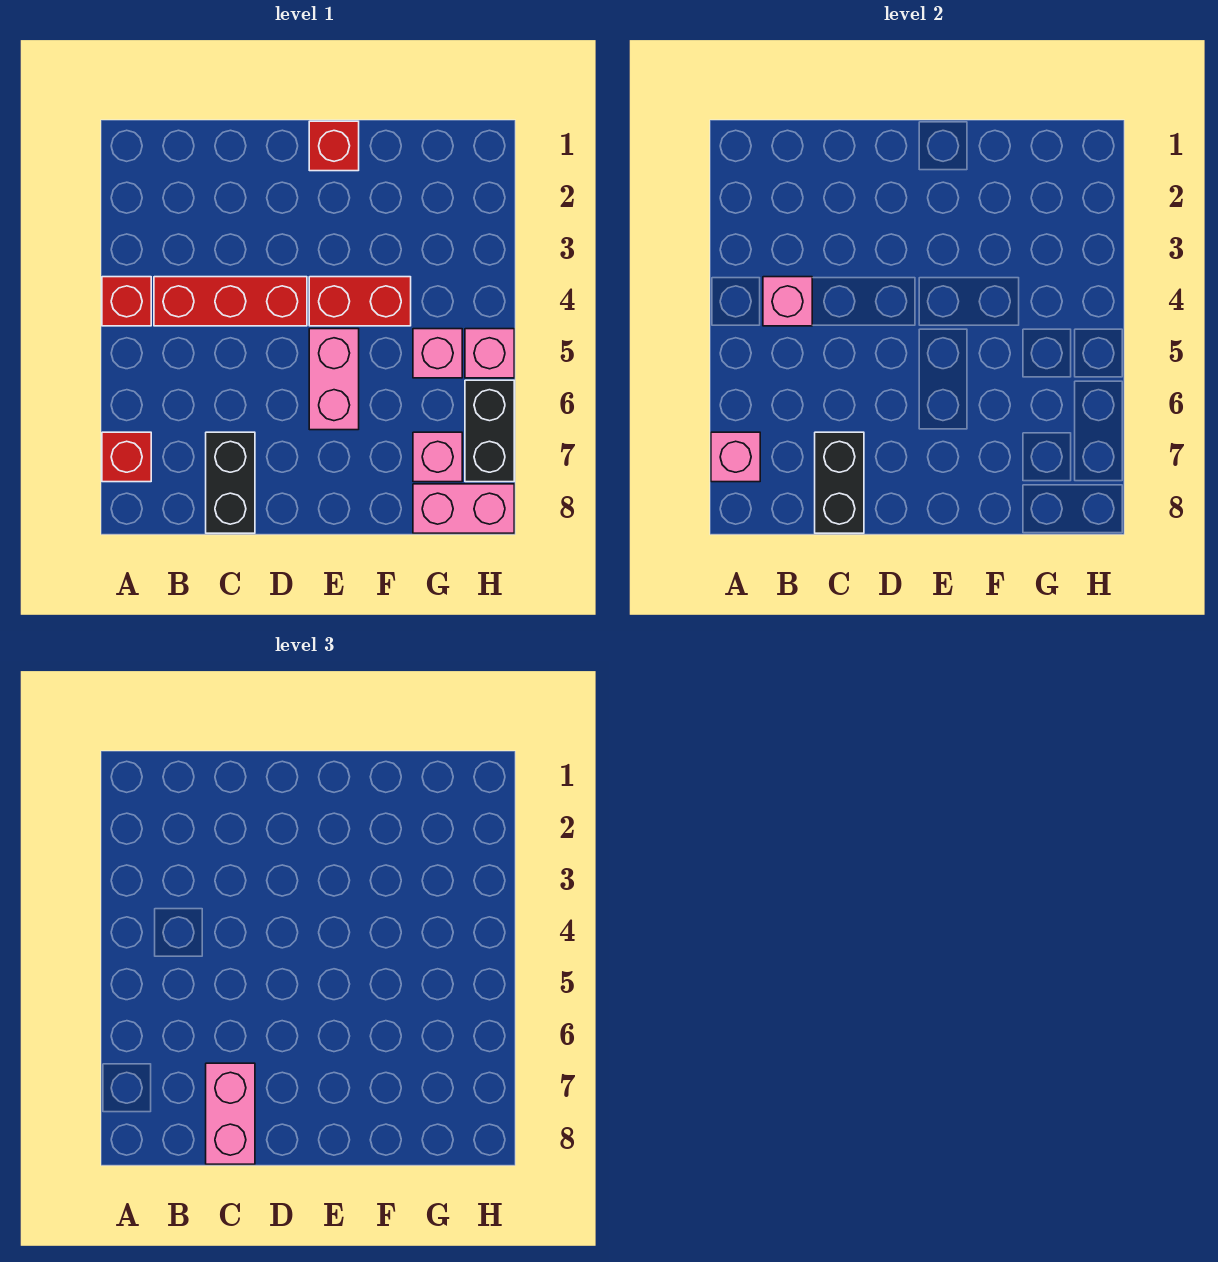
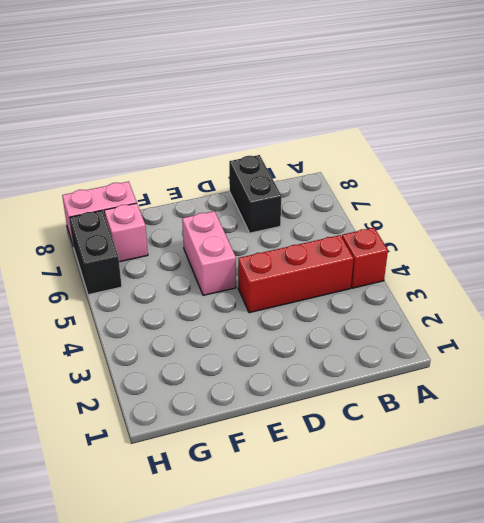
none -> red 1x1 brick [102,432,151,482]
none -> red 1x1 brick [309,121,359,171]
none -> red 1x2 brick [309,277,411,326]

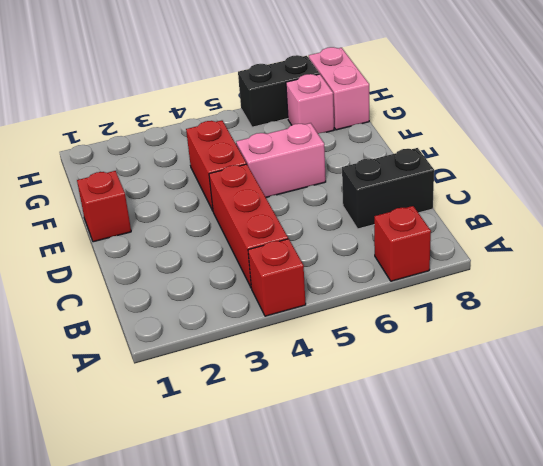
none -> pink 1x1 brick [413,329,462,378]
none -> pink 1x1 brick [465,329,514,378]
none -> pink 1x1 brick [711,432,760,482]

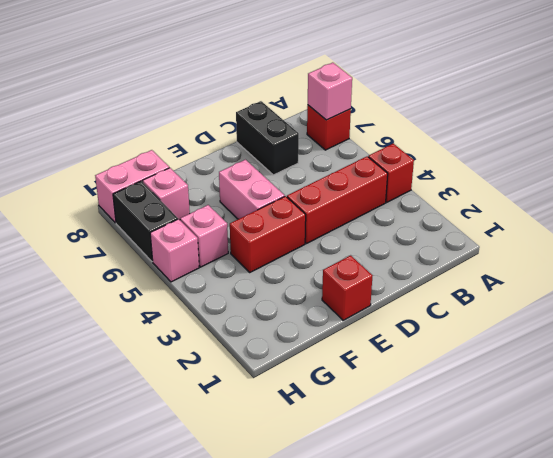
none -> pink 1x1 brick [763,277,812,326]
none -> black 1x2 brick [815,432,864,533]
none -> pink 1x2 brick [206,1063,255,1164]

